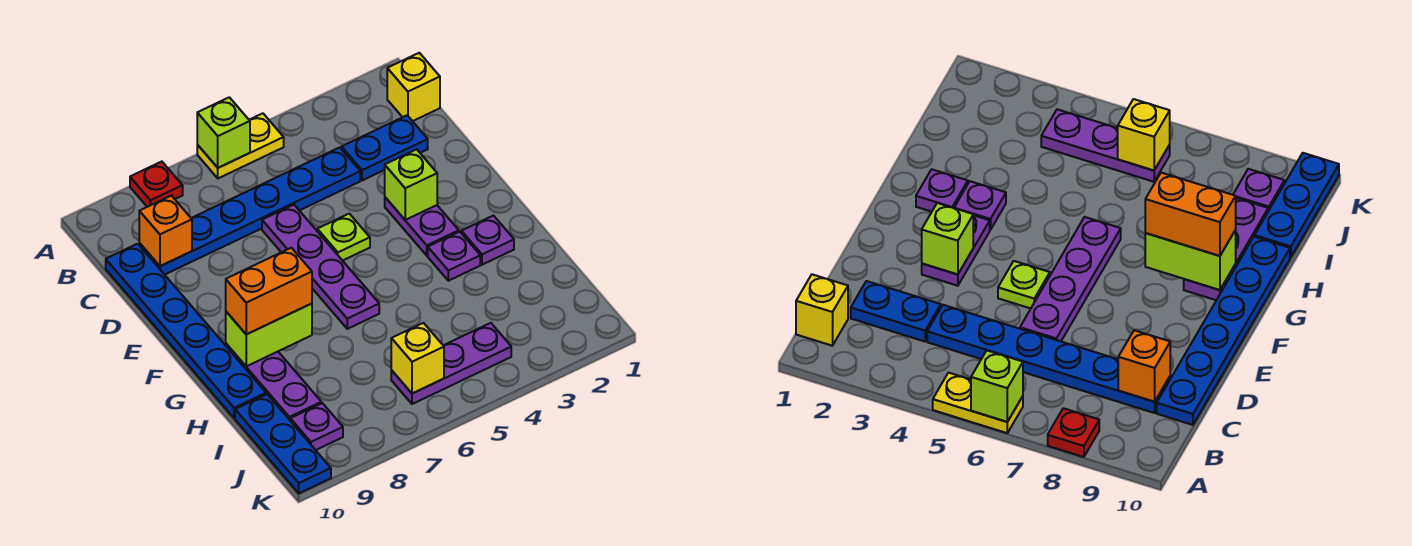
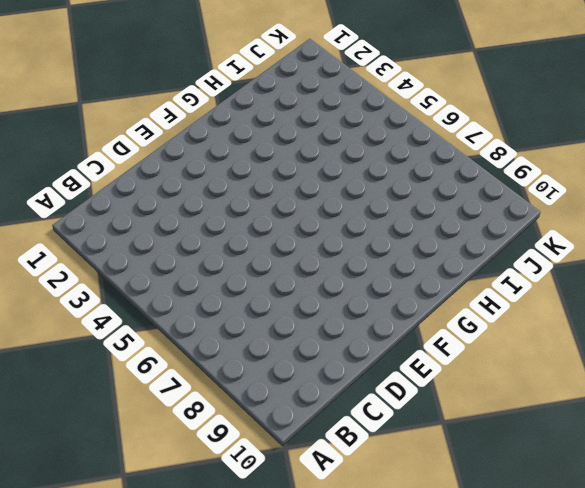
none -> yellow 1x2 plate [197,113,284,178]
none -> red 1x1 plate [130,162,183,207]
none -> yellow 1x1 brick [387,53,440,121]

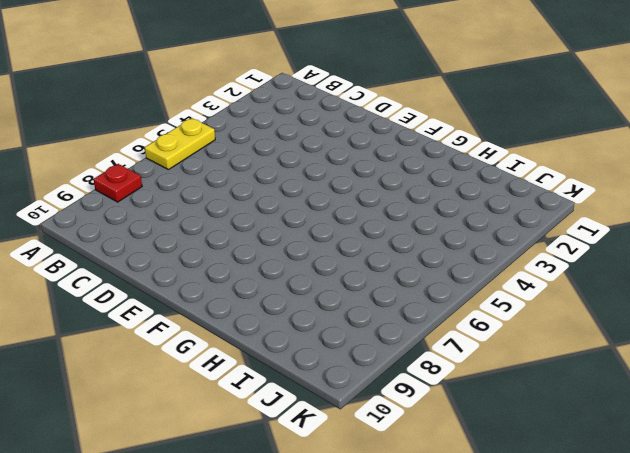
none -> yellow 1x1 brick [387,53,440,121]
none -> blue 1x2 plate [342,115,428,180]
none -> blue 1x6 plate [139,147,360,275]

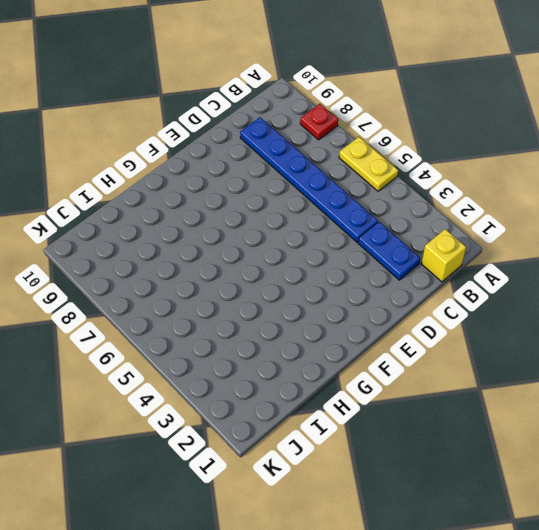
none -> blue 1x6 plate [106,244,266,418]
none -> purple 1x4 plate [262,205,379,329]
none -> purple 1x2 plate [385,197,459,256]

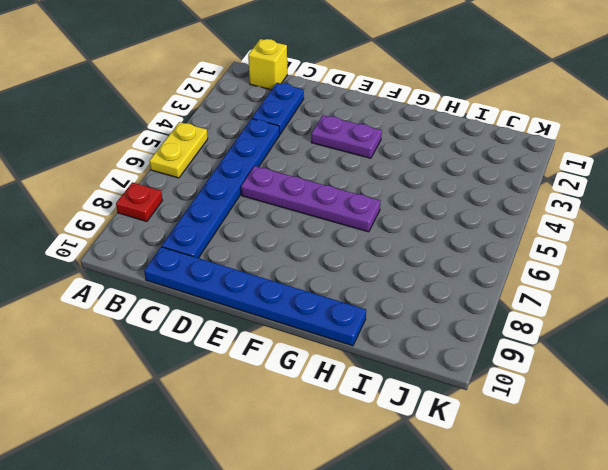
none -> lime 1x1 plate [317,214,370,261]
none -> purple 1x1 plate [461,216,514,265]
none -> purple 1x1 plate [428,232,480,281]

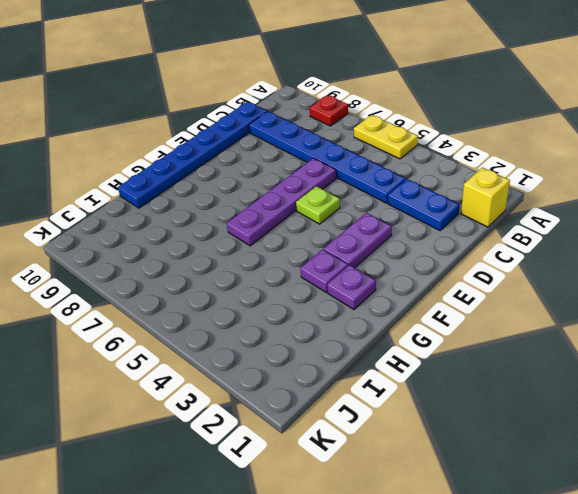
none -> purple 1x3 plate [226,344,321,420]
none -> blue 1x3 plate [235,394,331,493]
none -> purple 1x3 plate [391,323,511,404]

